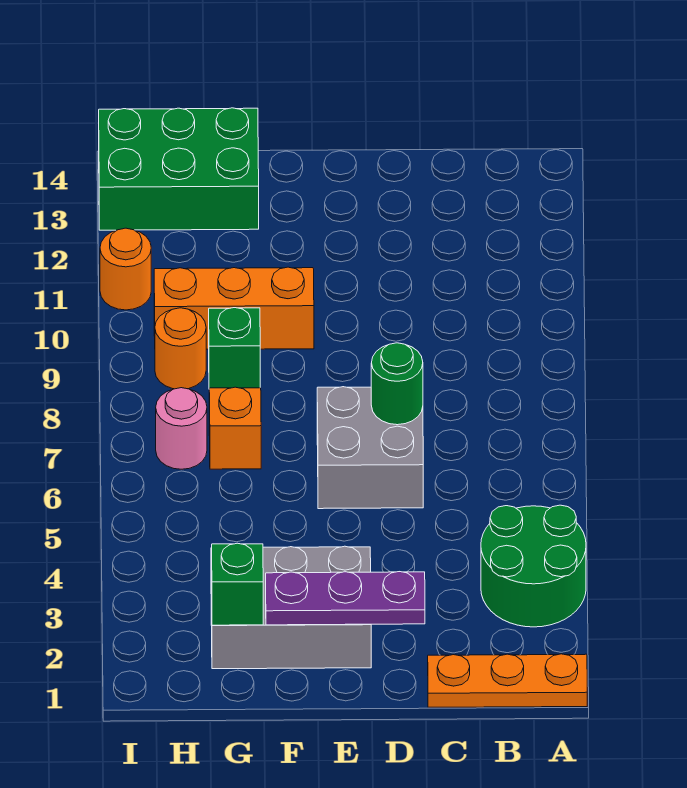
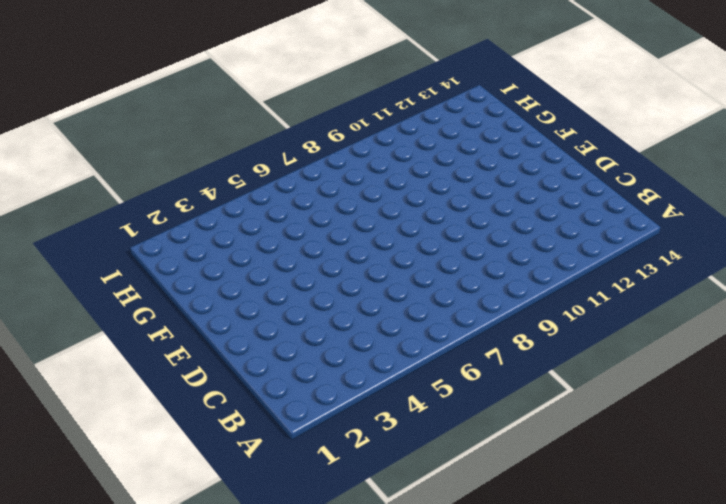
none -> orange 1x3 plate [428,654,587,707]
none -> green 2x2 round brick [481,505,586,627]
none -> grey 2x2 brick [317,387,423,509]

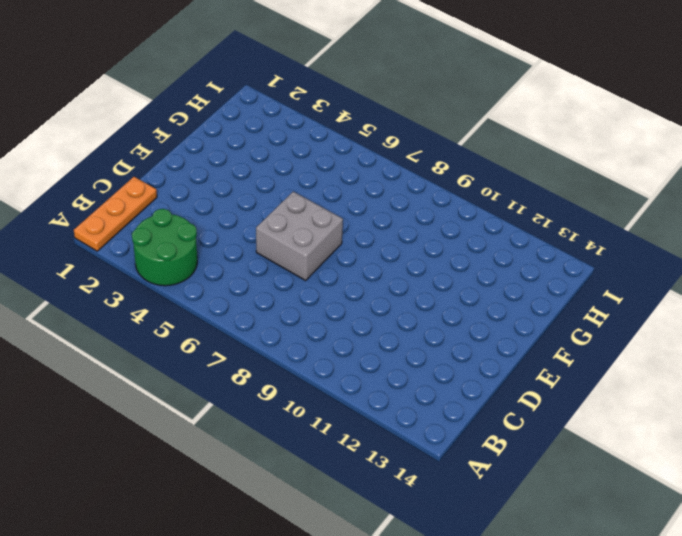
none -> grey 2x3 brick [211,546,371,669]
none -> orange 1x3 brick [154,267,314,350]
none -> orange 1x1 brick [209,387,261,469]

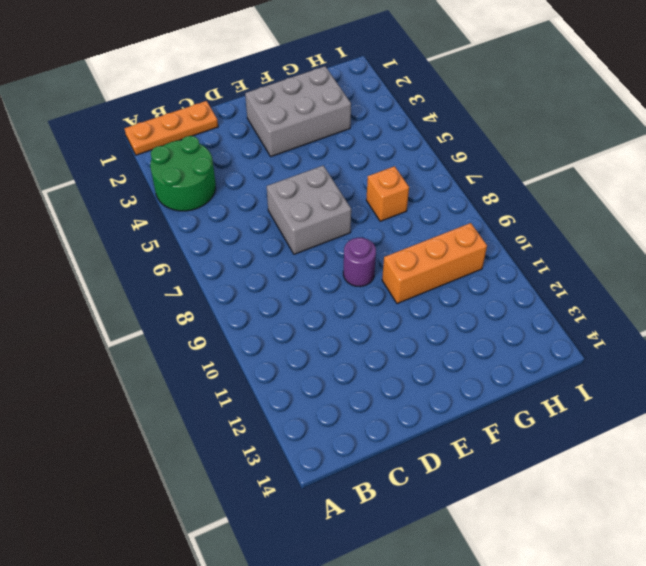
purple 1x1 round brick [343,238,376,287] -> none
none -> green 1x1 brick [209,308,260,388]
none -> green 2x3 brick [99,108,259,230]
none -> pink 1x1 round brick [156,388,207,469]

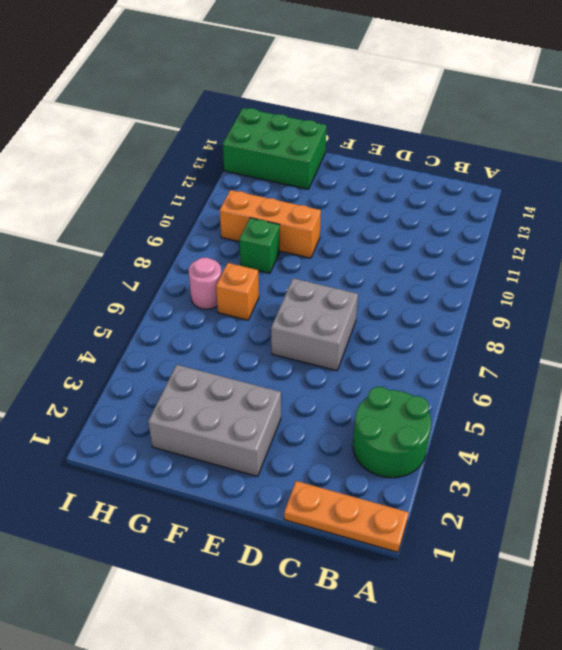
none -> orange 1x1 round brick [155,308,206,389]
none -> orange 1x1 round brick [100,228,151,310]
none -> purple 1x3 plate [266,572,425,625]

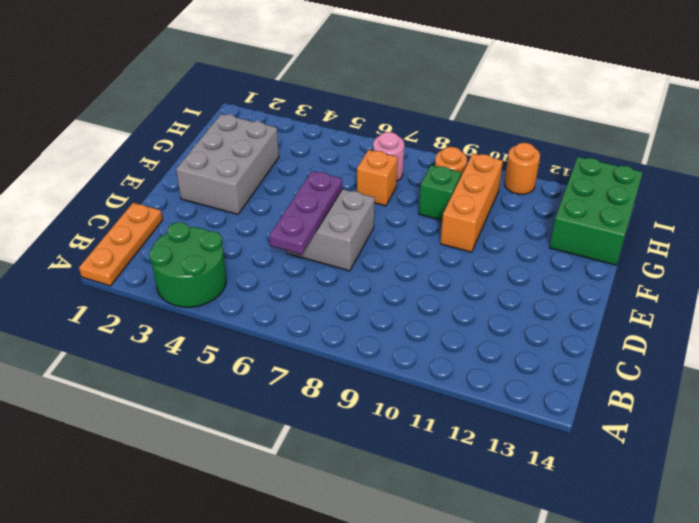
purple 1x3 plate [269,171,342,254] -> purple 1x3 plate moved to [266,572,425,625]
none -> green 1x1 round brick [371,343,423,425]
none -> green 1x1 brick [212,543,263,625]

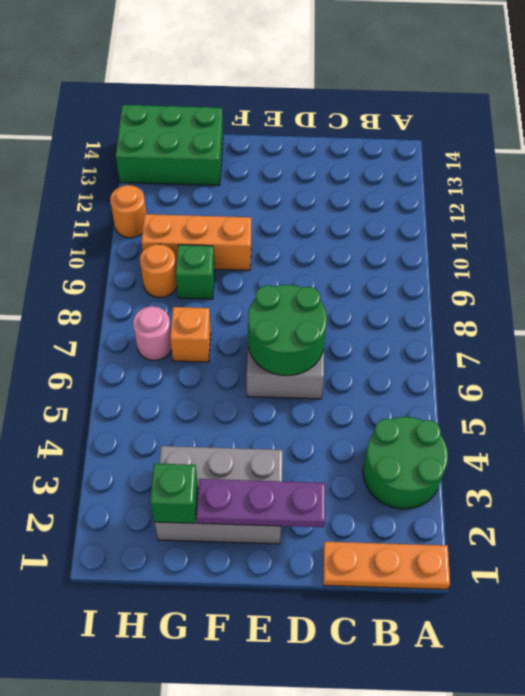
green 2x2 round brick [248,285,327,376] -> green 1x1 round brick [371,343,423,425]

